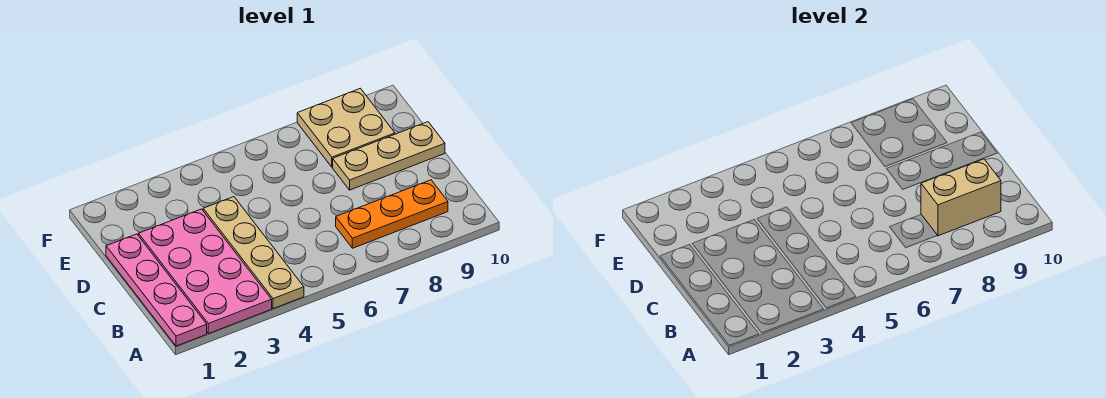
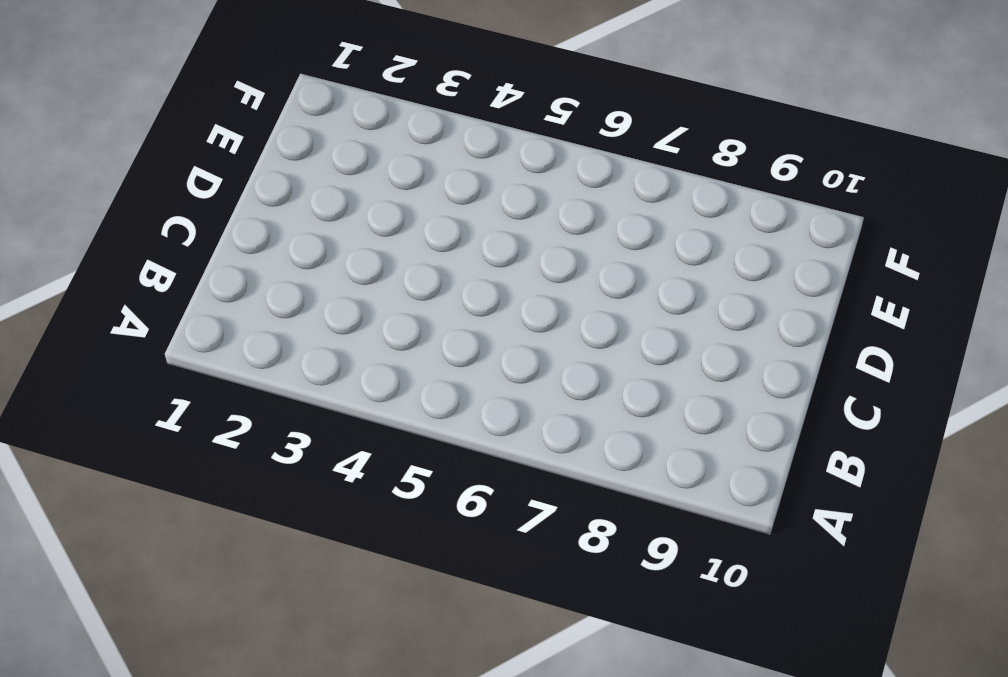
none -> pink 1x4 plate [106,234,207,346]
none -> pink 2x4 plate [138,209,272,334]

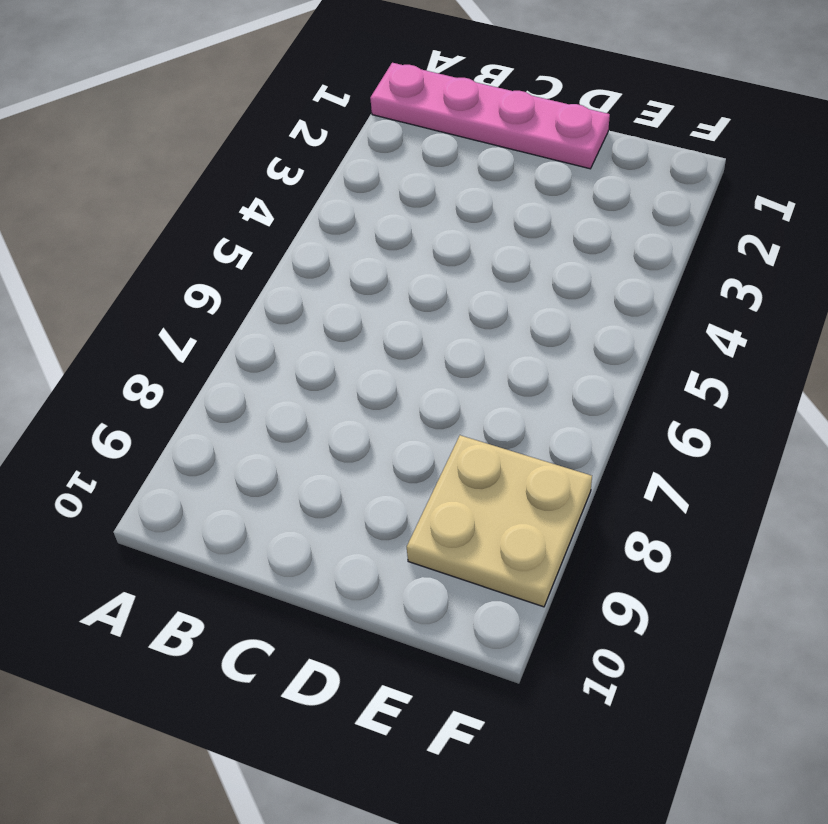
none -> pink 2x4 plate [138,209,272,334]
none -> tan 1x4 plate [203,197,304,309]

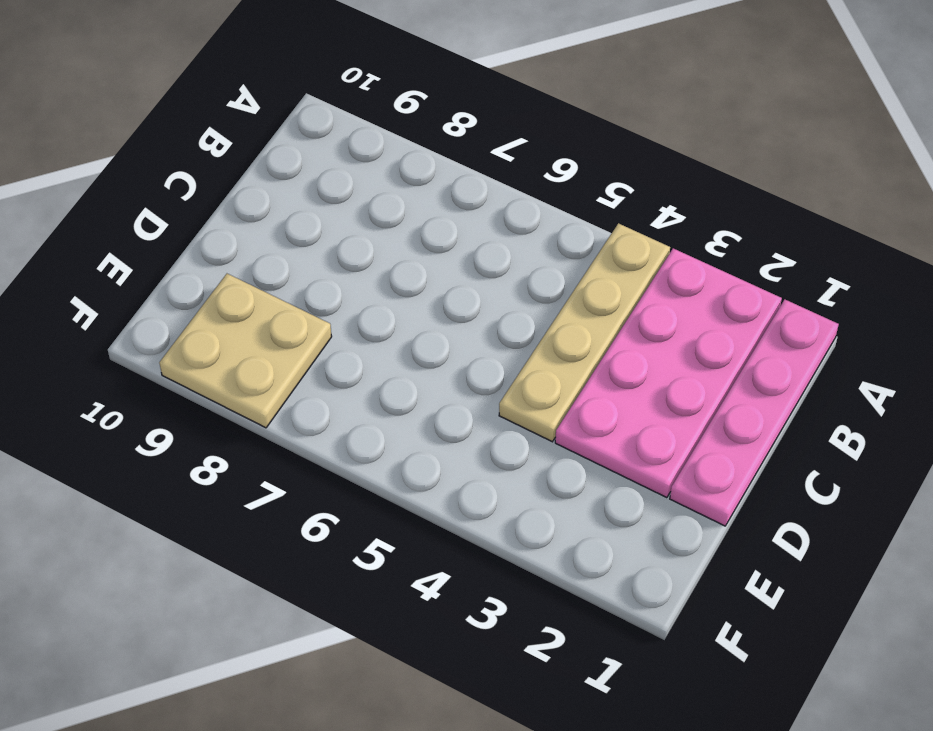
none -> orange 1x3 plate [336,180,448,248]
none -> tan 1x3 plate [333,122,445,190]

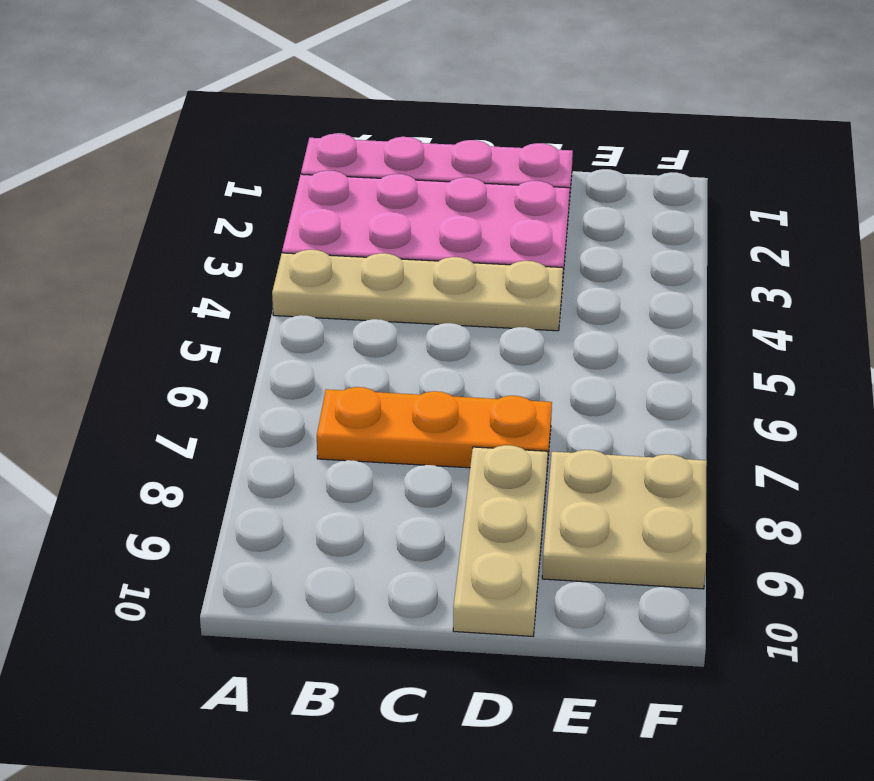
orange 1x3 plate [317,387,552,468] -> orange 1x3 plate turned to [336,180,448,248]
none -> tan 1x2 brick [921,159,1001,236]

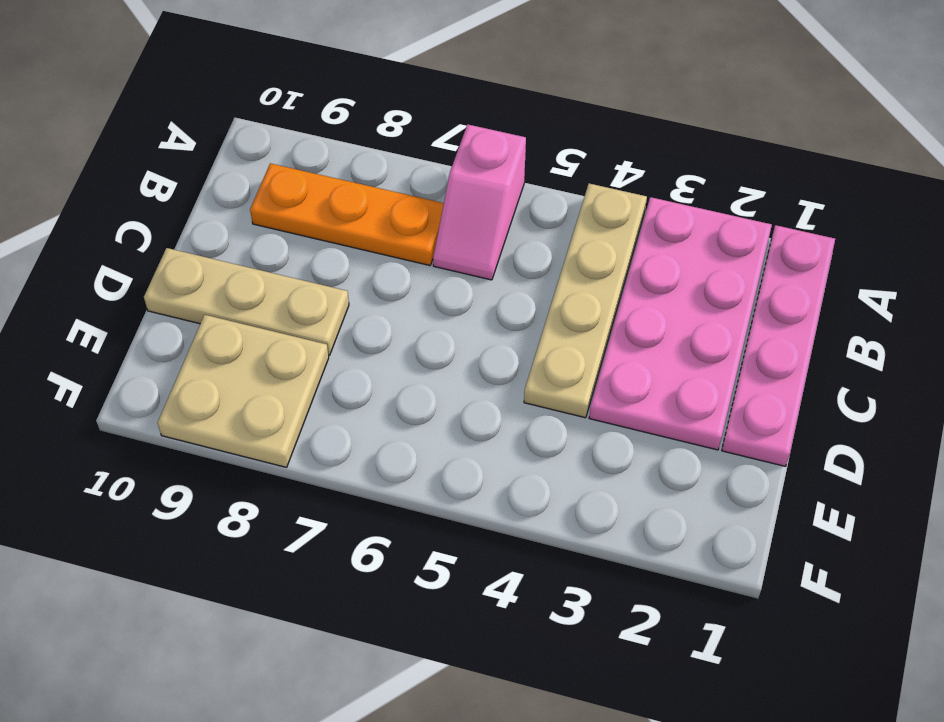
pink 1x2 slope [433,124,526,280] -> none
none -> tan 1x2 brick [921,159,1001,236]

